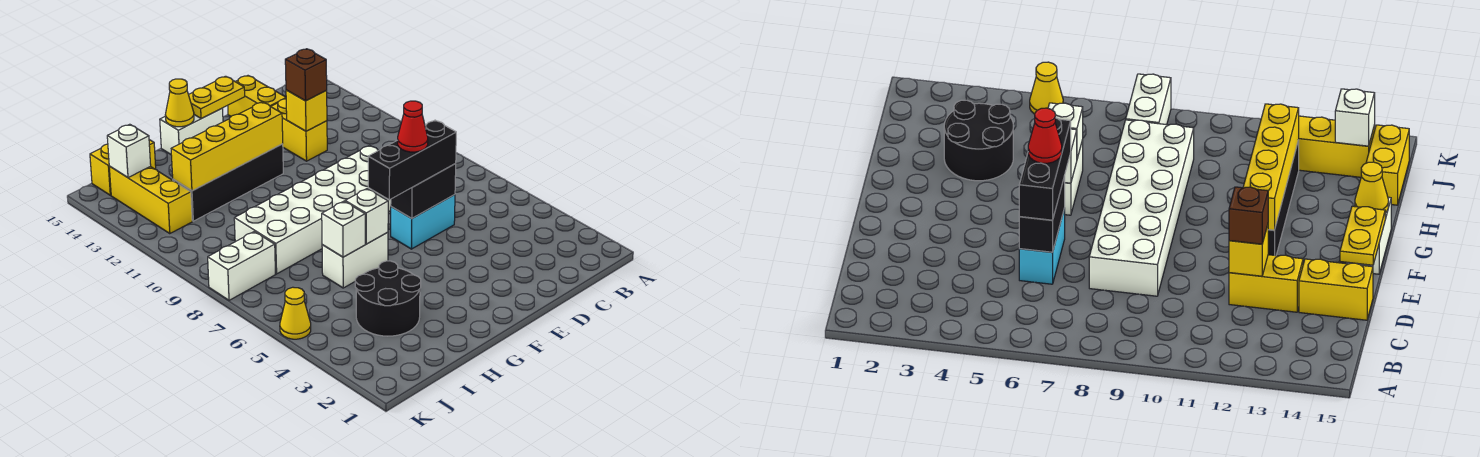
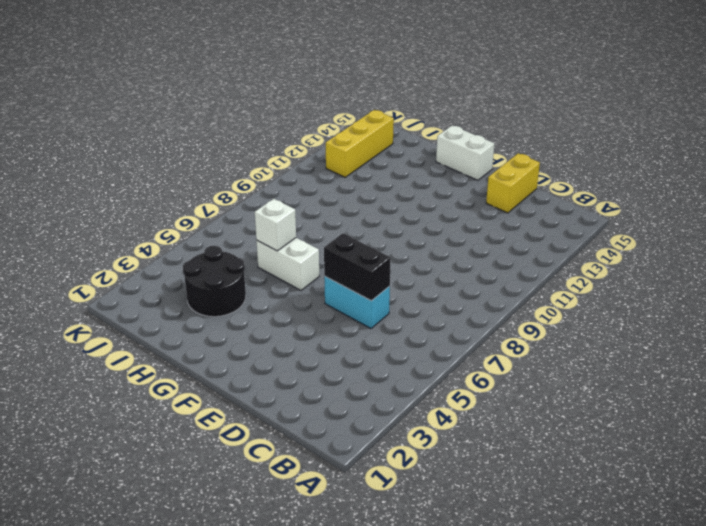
none -> white 2x6 brick [234,145,391,274]
none -> yellow 1x2 brick [271,99,327,161]
none -> black 1x4 brick [173,144,283,221]

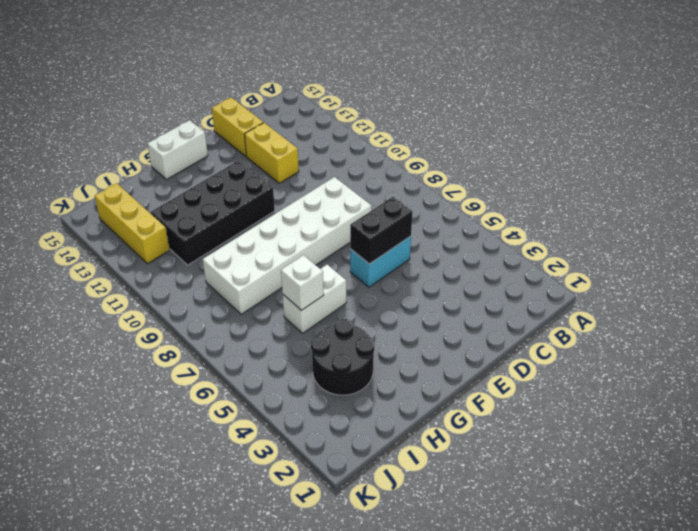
black 2x4 brick [151,160,275,265] -> black 1x4 brick [173,144,283,221]
none -> yellow 1x2 brick [90,140,156,195]
none -> white 1x2 brick [208,232,275,300]
none -> yellow 1x1 cone [280,287,311,339]

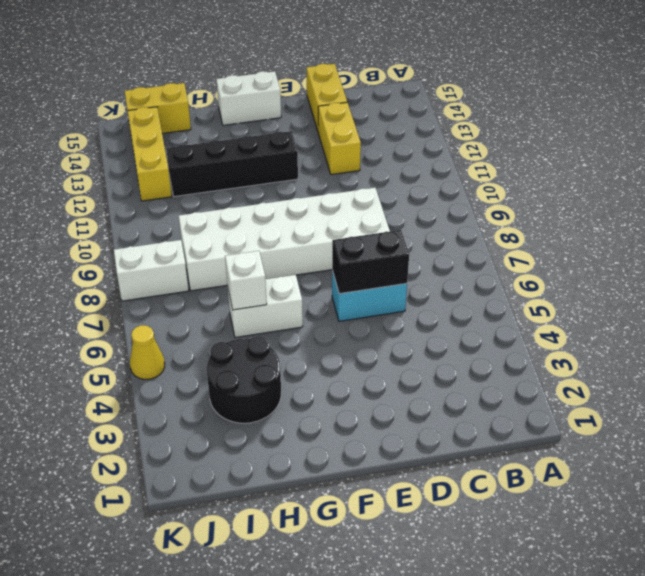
none -> yellow 1x1 brick [286,90,327,131]
none -> yellow 1x2 plate [189,76,245,119]
none -> yellow 1x4 brick [171,102,283,191]

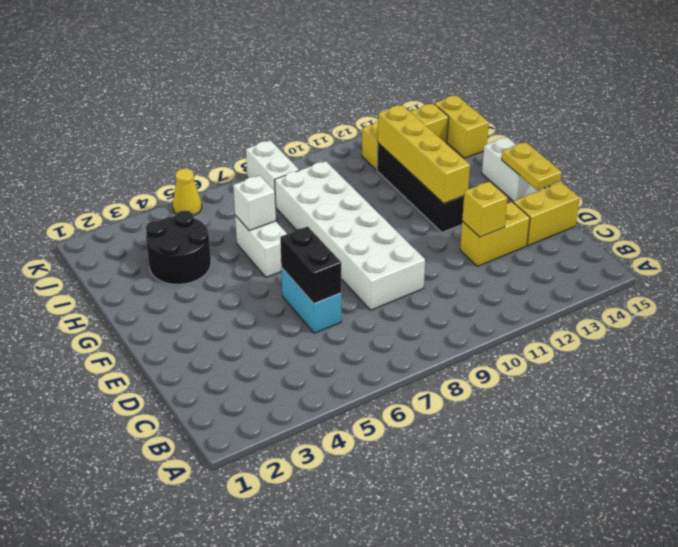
none -> white 1x1 brick [345,189,388,244]
none -> yellow 1x1 cone [165,79,194,127]
none -> white 1x1 brick [107,124,151,178]

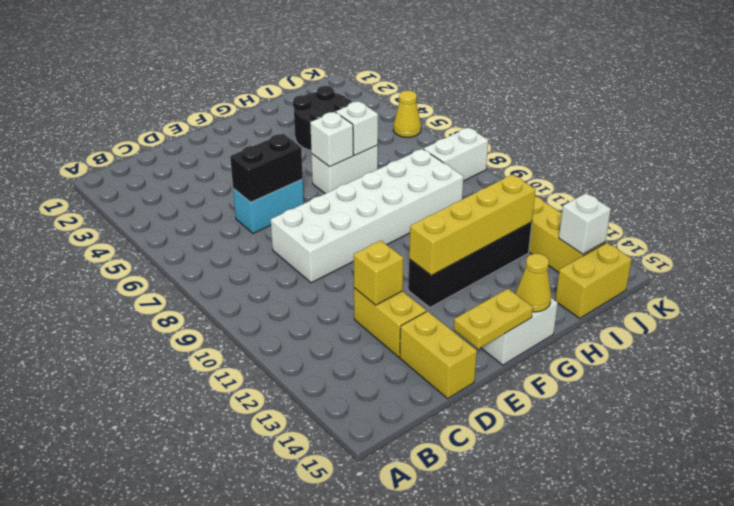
none -> black 1x3 brick [368,120,456,200]
none -> brown 1x1 brick [285,49,327,101]
none -> red 1x1 cone [398,101,428,152]

